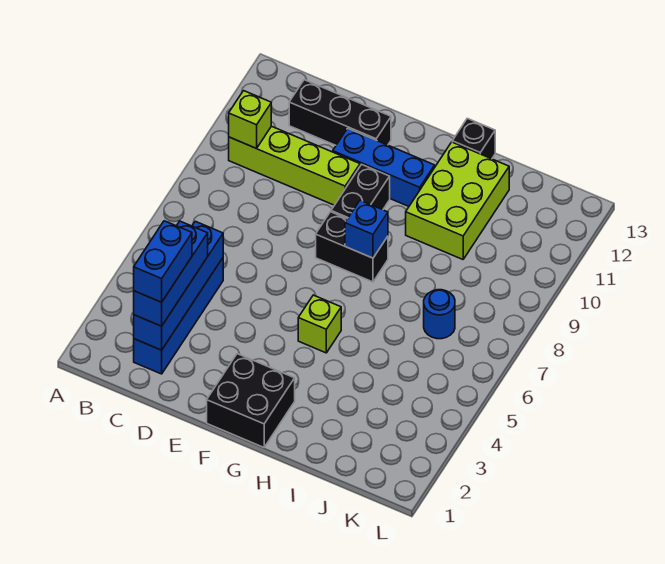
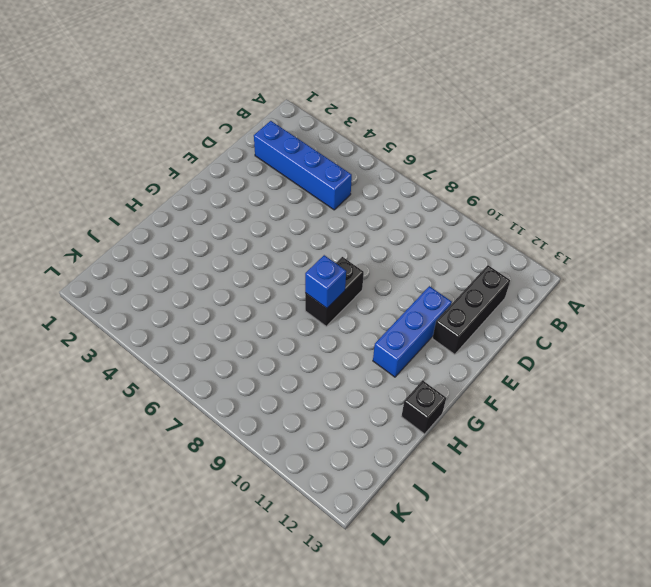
none -> lime 1x4 brick [229,126,360,205]
none -> black 2x2 brick [207,354,295,447]
none -> black 1x2 brick [331,164,390,219]

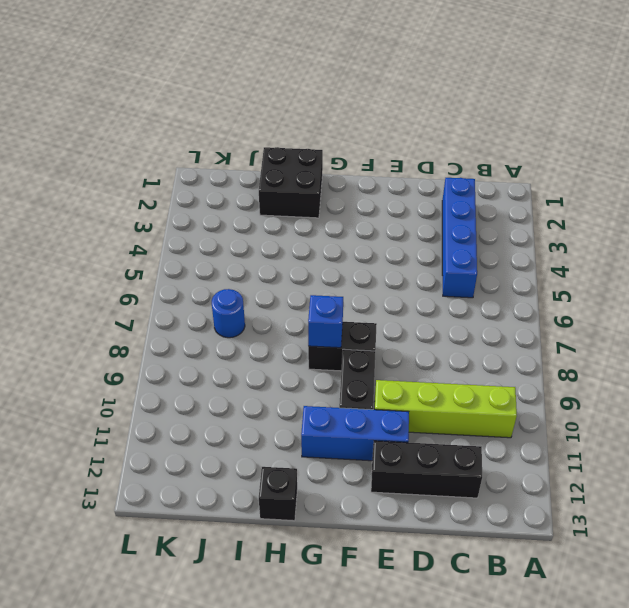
black 2x2 brick [259,147,323,218] -> black 2x2 brick moved to [207,354,295,447]
none -> lime 1x1 brick [298,295,341,353]
none -> lime 2x3 brick [406,142,509,259]
none -> lime 1x1 brick [229,91,271,148]

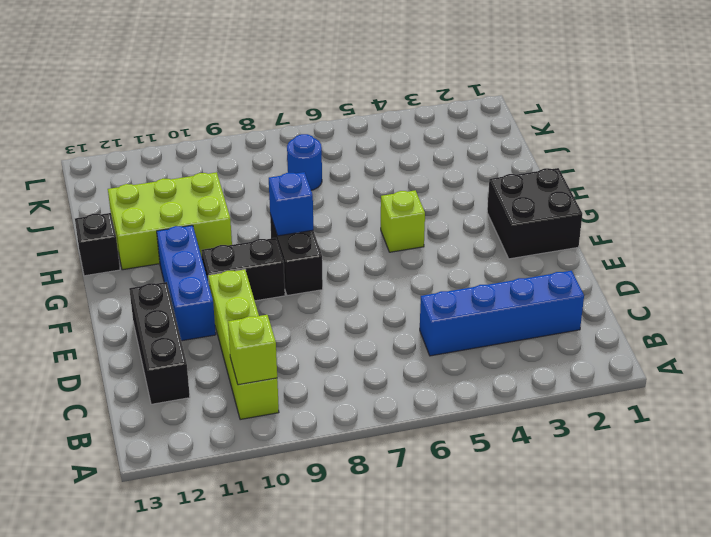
none -> blue 1x4 brick [134,221,223,350]
none -> blue 1x3 brick [134,221,208,326]
none -> blue 1x2 brick [134,221,192,302]

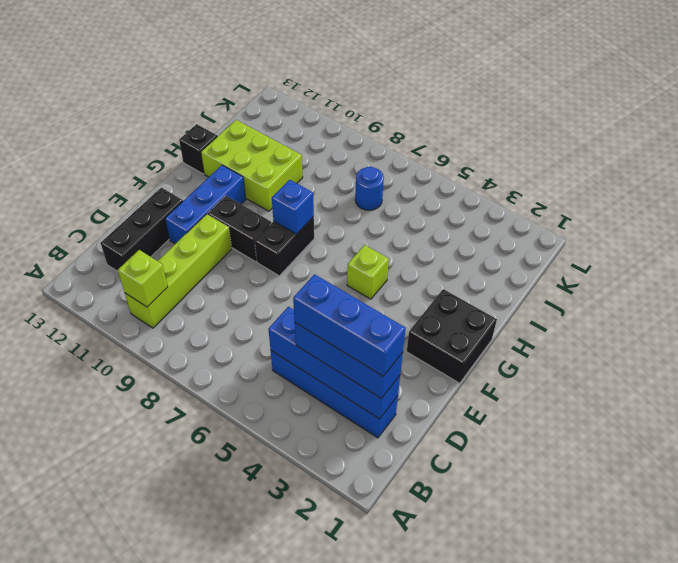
blue 1x3 brick [293,274,406,376] -> blue 1x2 brick [134,221,192,302]

